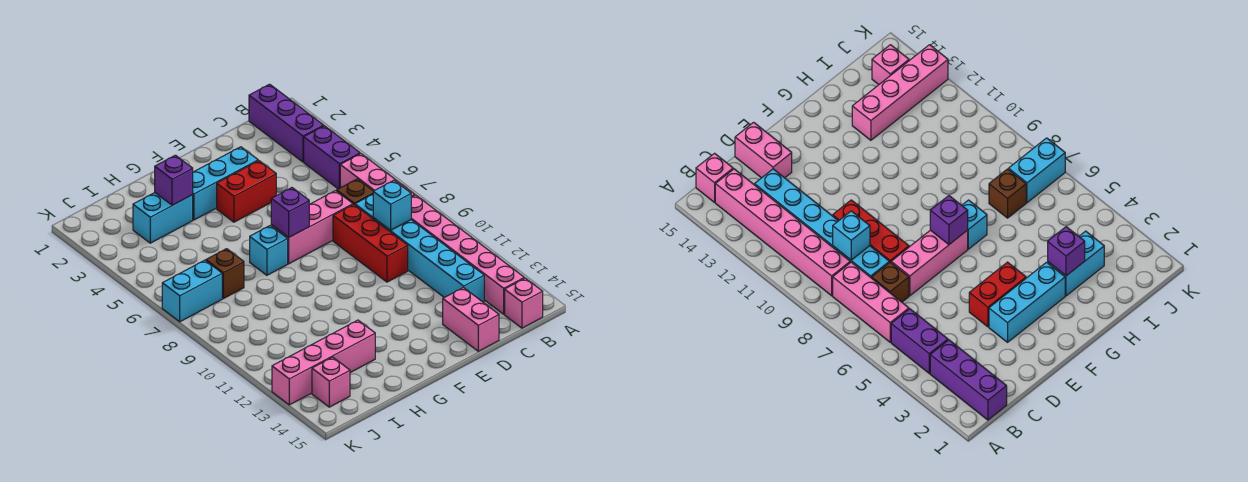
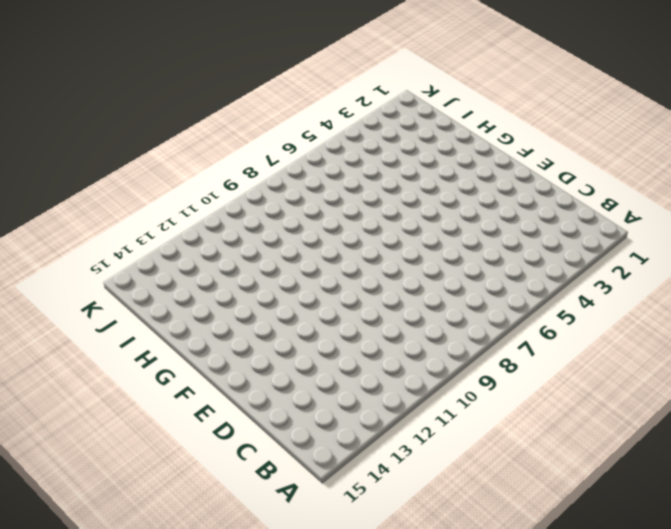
none -> purple 1x3 brick [249,84,324,162]
none -> purple 1x2 brick [304,126,360,189]
none -> pink 1x3 brick [340,154,415,197]

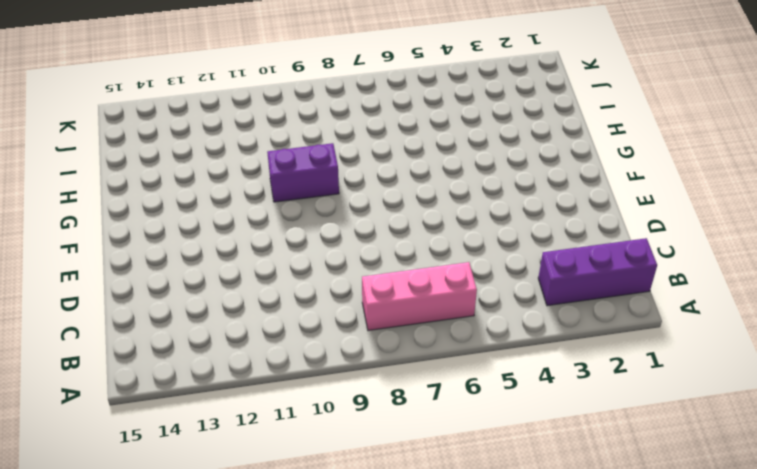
purple 1x2 brick [267,143,339,202] -> purple 1x2 brick moved to [304,126,360,189]
none -> pink 1x6 brick [411,195,524,314]
none -> pink 1x1 brick [505,278,543,328]
none -> brown 1x1 brick [337,179,373,205]

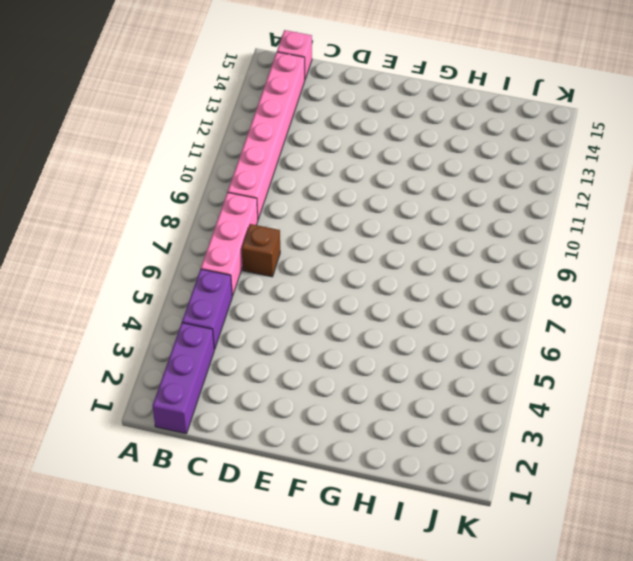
none -> cyan 1x6 brick [355,194,484,302]
none -> pink 1x3 brick [271,191,353,264]
none -> red 1x3 brick [333,205,408,282]

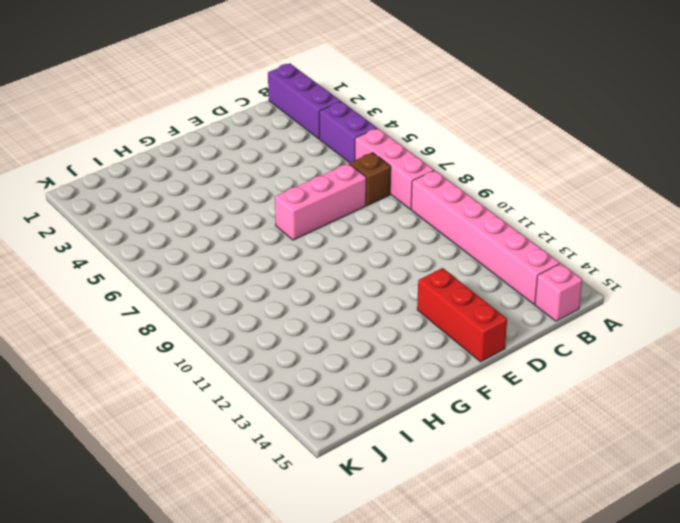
red 1x3 brick [417,268,507,362] -> red 1x3 brick moved to [333,205,408,282]
none -> cyan 1x6 brick [355,194,484,302]
none -> pink 1x2 brick [443,287,499,351]
none -> cyan 1x3 brick [193,147,258,220]

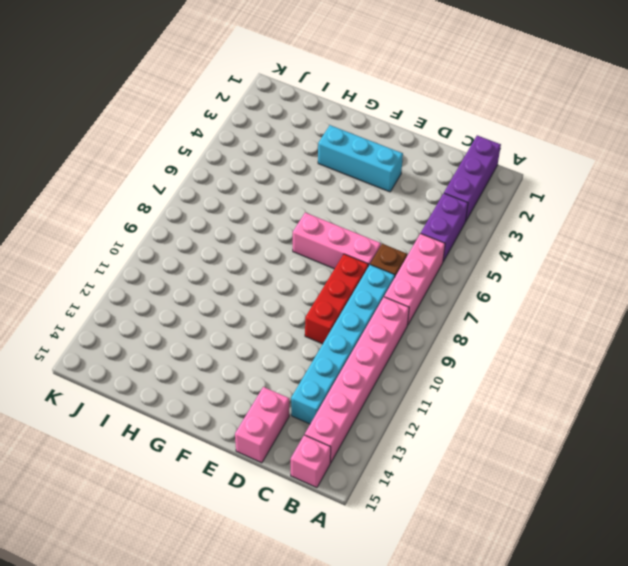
none -> red 1x2 brick [217,161,276,222]
none -> cyan 1x1 brick [250,225,288,275]
none -> cyan 1x2 brick [133,193,193,243]

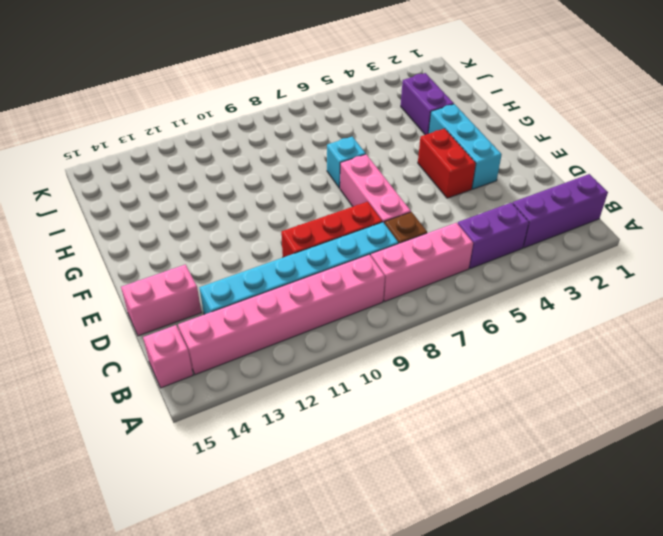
purple 1x2 brick [401,73,454,135] -> cyan 1x2 brick [133,193,193,243]
none -> pink 1x4 brick [272,320,375,405]
none -> brown 1x1 brick [206,249,244,299]
none -> cyan 1x2 brick [162,260,222,322]

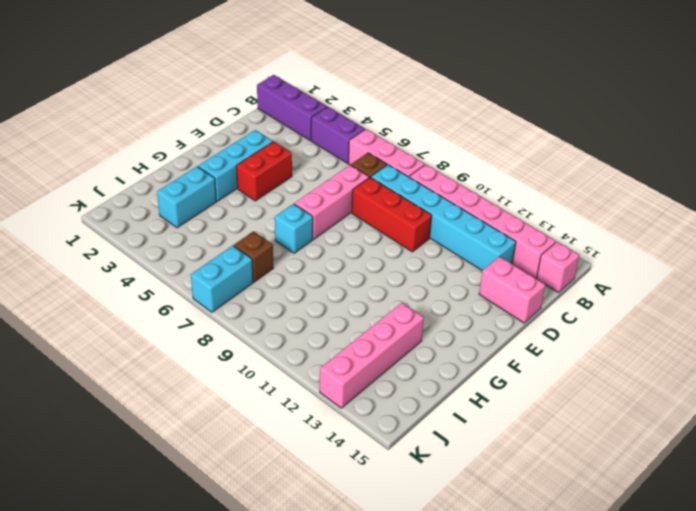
none -> pink 1x1 brick [312,357,350,407]
none -> cyan 1x1 brick [373,180,411,230]
none -> purple 1x1 brick [271,188,309,237]

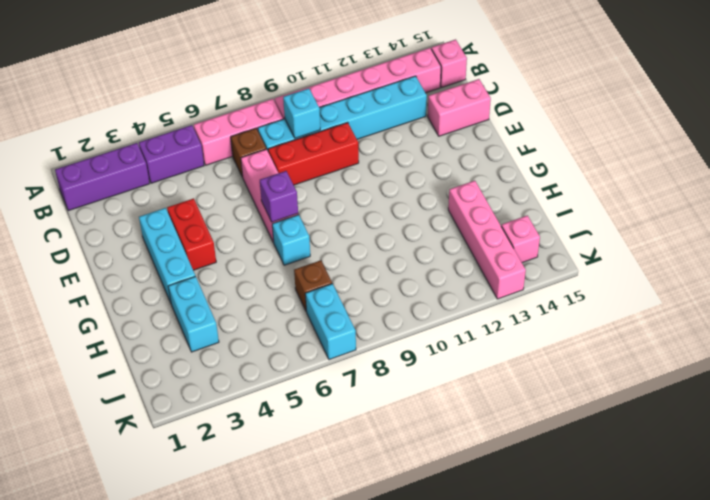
none -> purple 1x1 brick [155,155,193,205]

